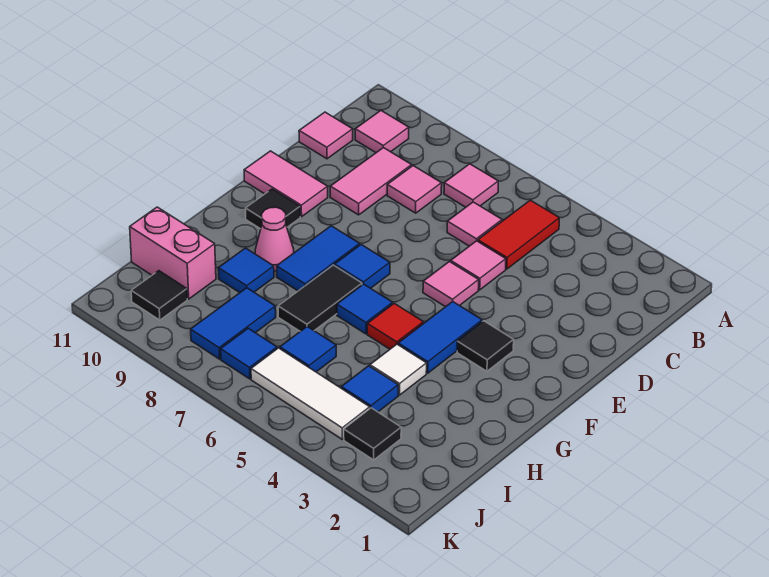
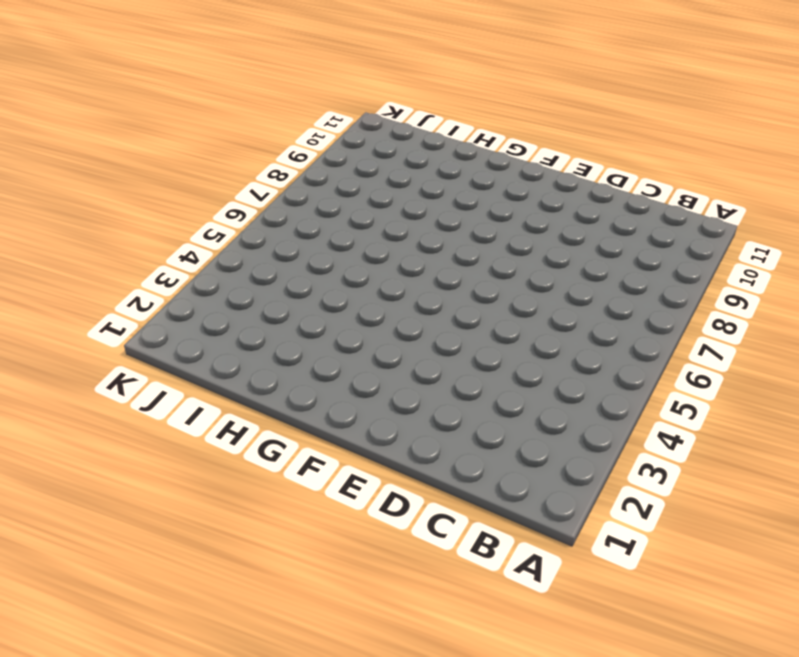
none -> red 1x2 tile [478,200,559,269]
none -> pink 1x1 tile [444,164,498,207]
none -> pink 1x1 tile [355,111,409,153]

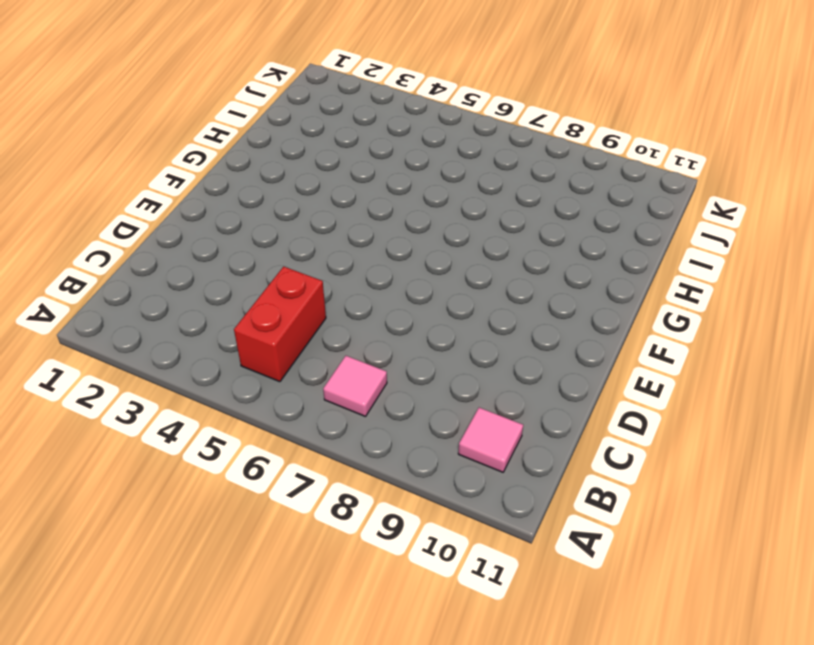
red 1x2 brick [234,267,326,382] -> red 1x2 tile [478,200,559,269]
none -> pink 1x1 tile [447,202,502,246]
none -> pink 1x1 tile [387,166,442,213]
none -> pink 1x2 tile [330,148,412,215]

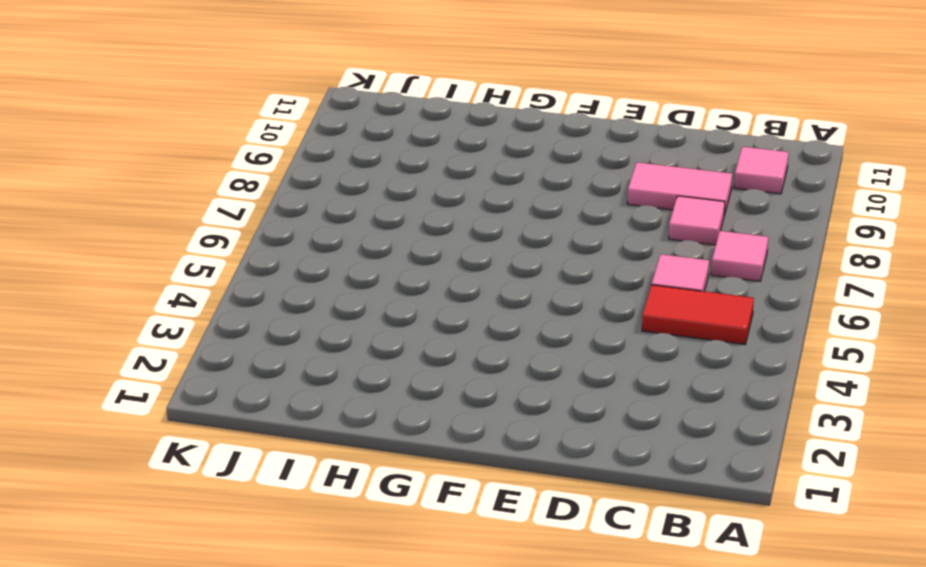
none -> pink 1x1 tile [299,112,353,159]
none -> pink 1x1 tile [451,241,506,290]
none -> pink 1x1 tile [423,262,479,307]

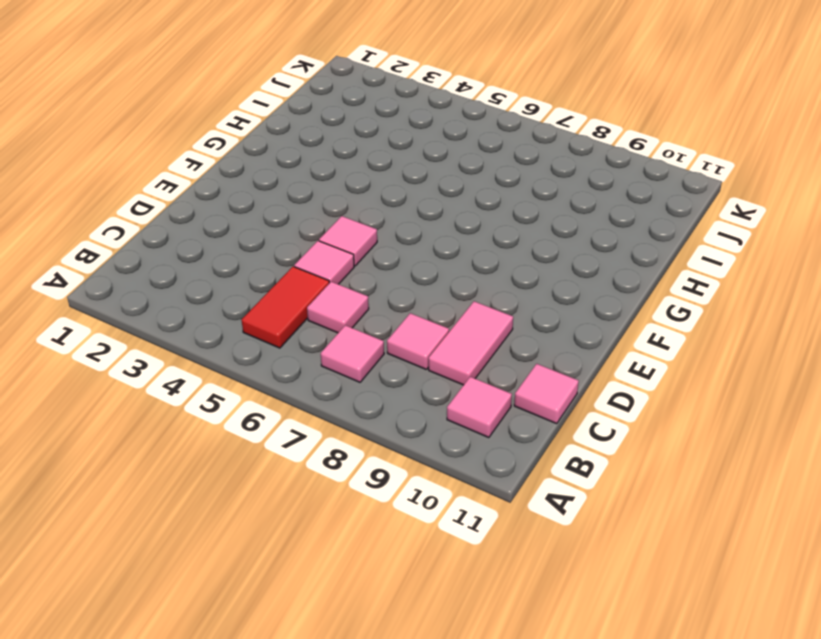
none -> pink 1x2 tile [244,151,328,217]
none -> black 1x1 tile [457,321,514,371]
none -> blue 1x2 tile [398,302,482,373]

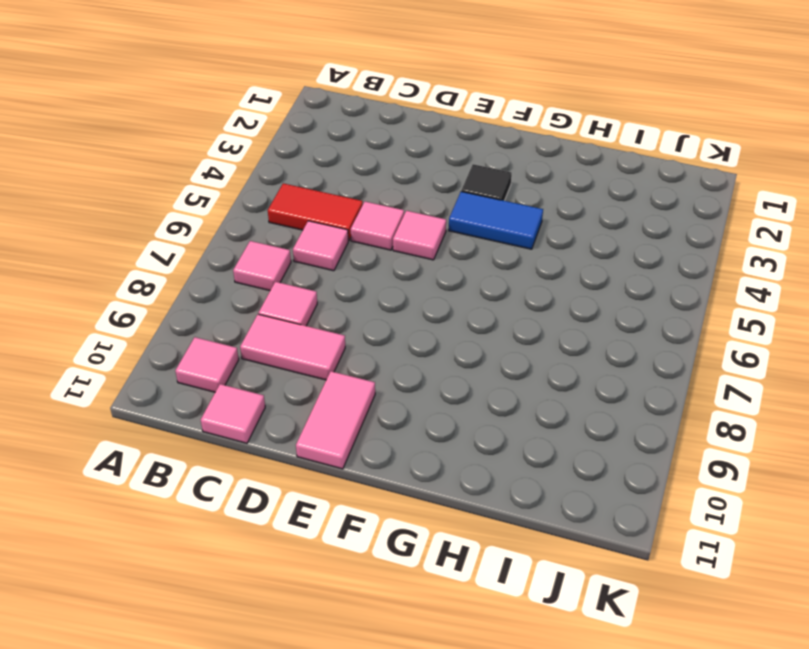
none -> blue 1x1 tile [335,245,390,288]
none -> blue 1x2 tile [277,226,360,291]
none -> black 1x1 tile [245,189,300,229]

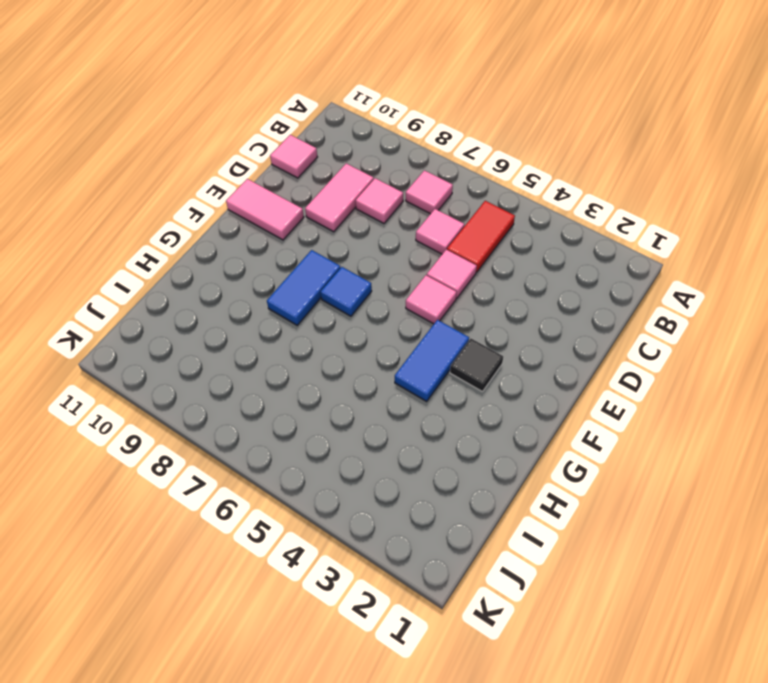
none -> pink 1x1 tile [355,111,409,153]
none -> black 1x1 tile [245,189,300,229]
none -> red 1x1 tile [367,303,423,349]

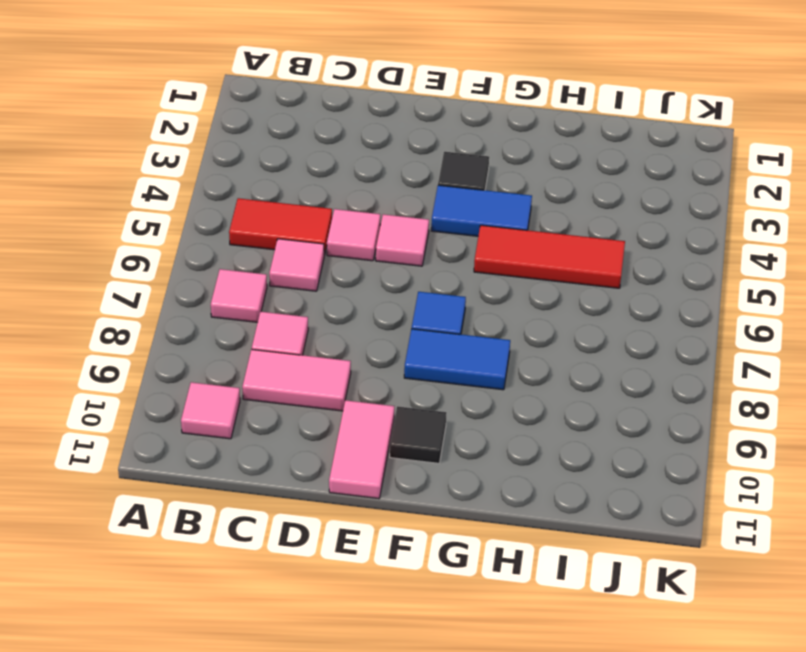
red 1x3 tile [474,225,625,288] -> red 1x1 tile [367,303,423,349]
none -> pink 1x1 tile [299,112,353,159]
none -> blue 1x1 tile [337,284,393,334]
none -> black 1x2 tile [278,265,362,331]

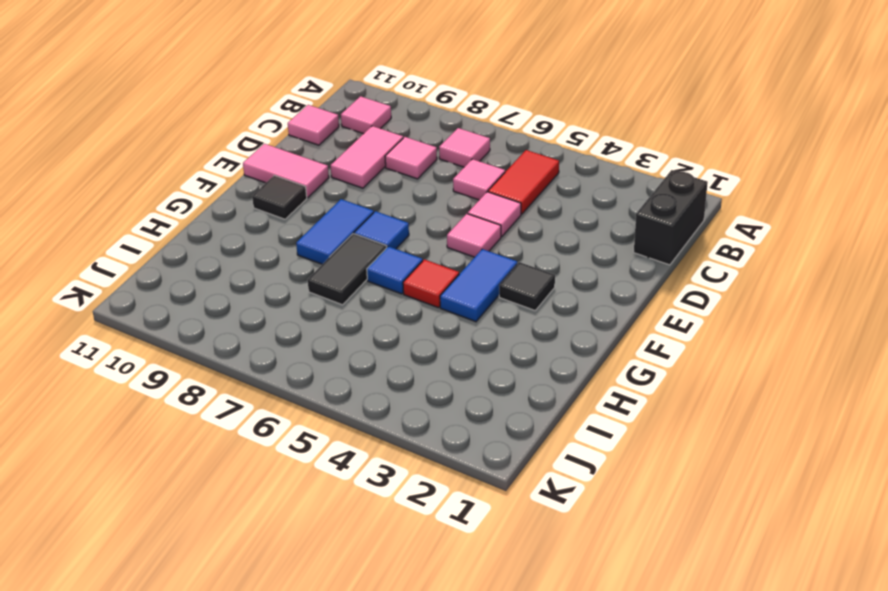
black 1x2 brick [634,170,708,265] -> none
none -> pink 1x1 cone [255,207,294,271]
none -> white 1x1 tile [370,344,427,395]
none -> blue 1x1 tile [218,248,274,293]

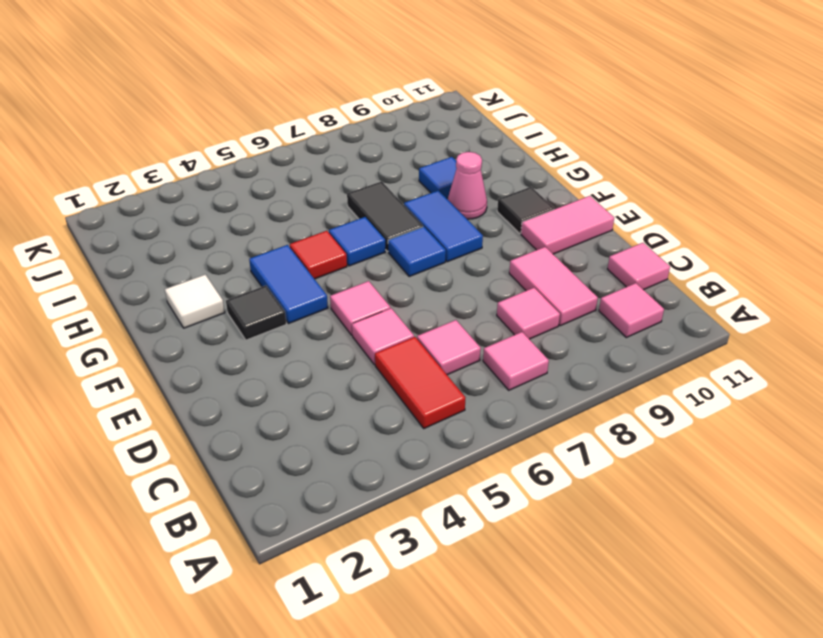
white 1x1 tile [165,275,225,328] -> white 1x1 tile moved to [370,344,427,395]
none -> blue 1x1 tile [341,366,398,412]
none -> blue 1x1 tile [280,327,336,372]
none -> blue 1x2 tile [191,288,276,359]

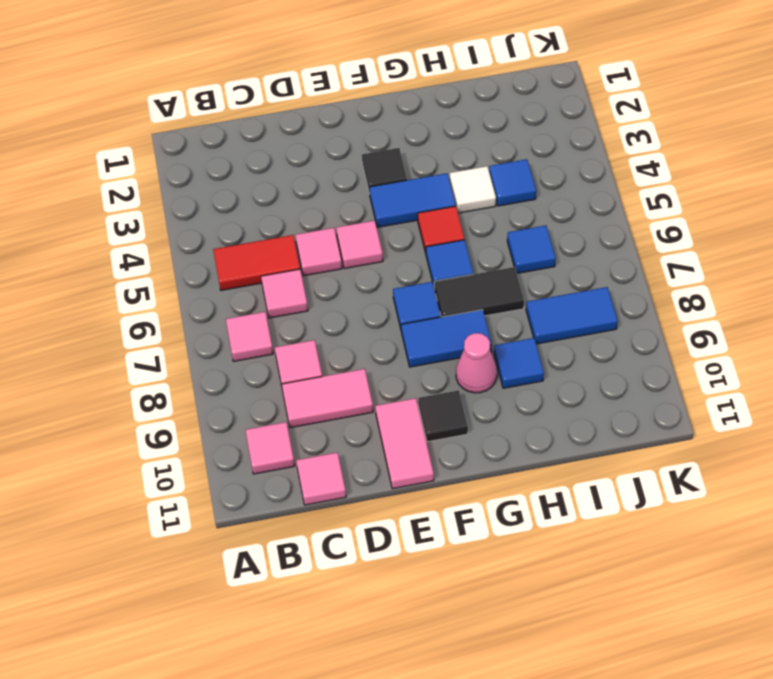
none -> pink 1x2 brick [130,207,216,299]
none -> black 1x1 tile [344,408,401,460]
none -> white 1x3 tile [251,348,370,439]

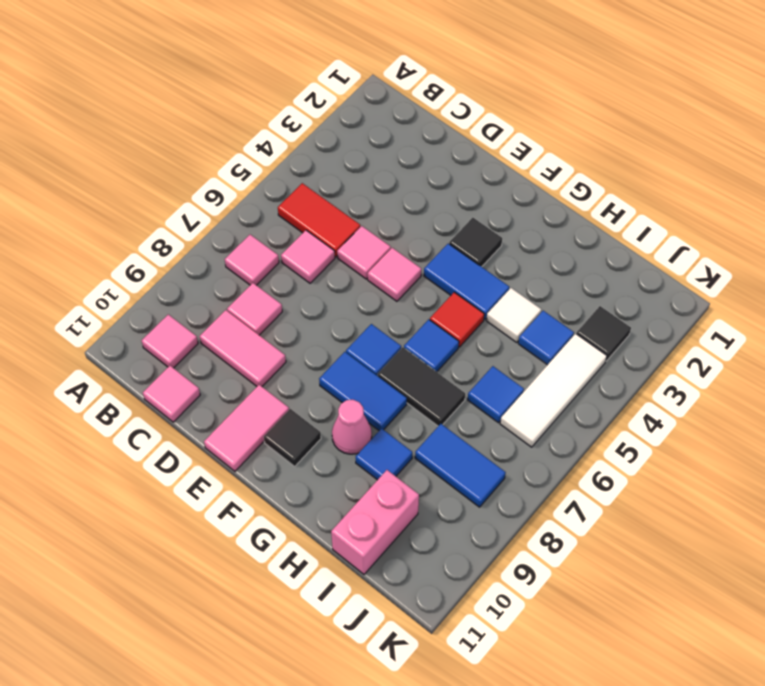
none -> blue 1x1 tile [221,328,277,379]
none -> black 1x1 tile [131,271,187,320]

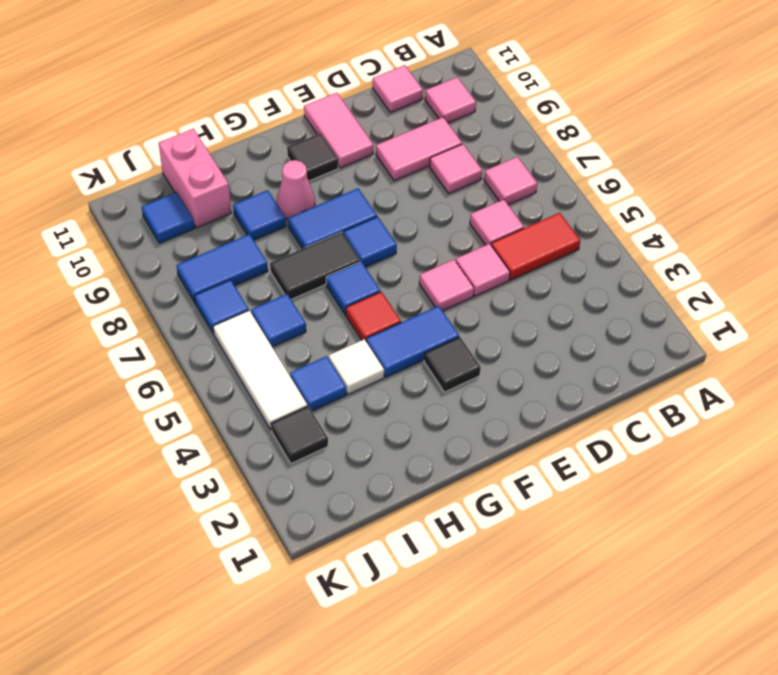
blue 1x1 tile [142,192,195,243] -> black 1x1 tile [131,271,187,320]

